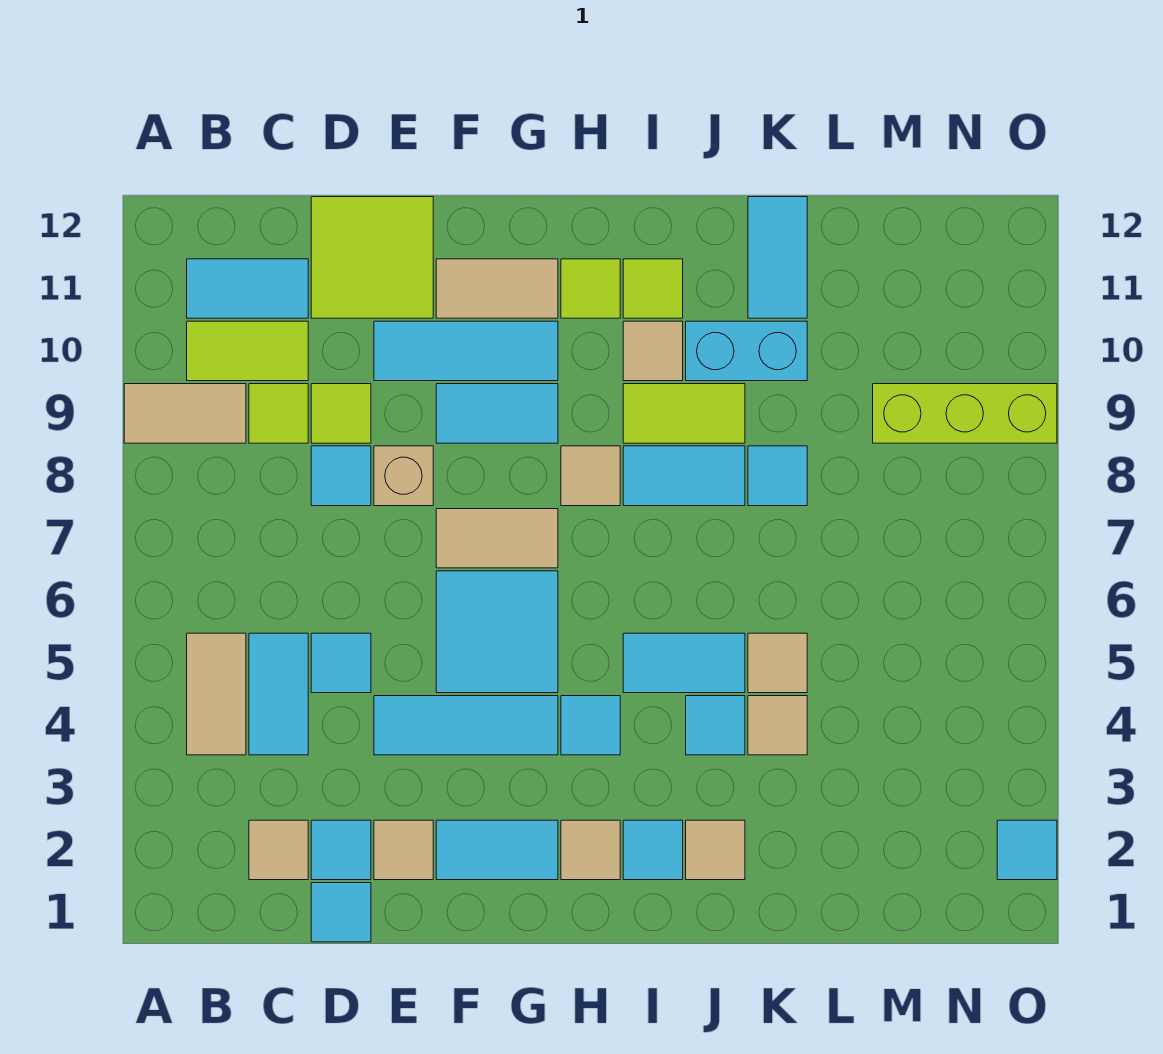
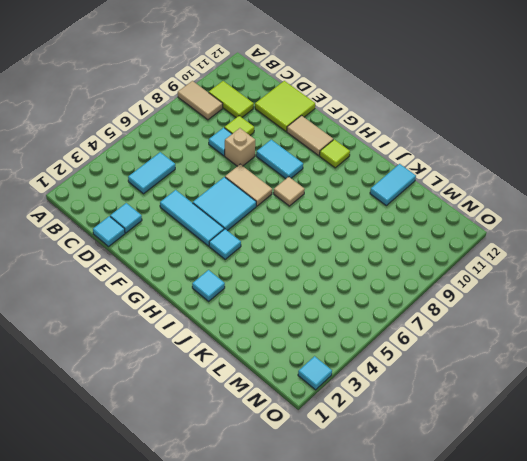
none -> tan 1x2 tile [187,633,246,755]
none -> cyan 1x2 tile [187,259,308,318]
none -> tan 1x1 tile [249,820,308,880]
none -> lime 1x1 tile [249,384,308,443]

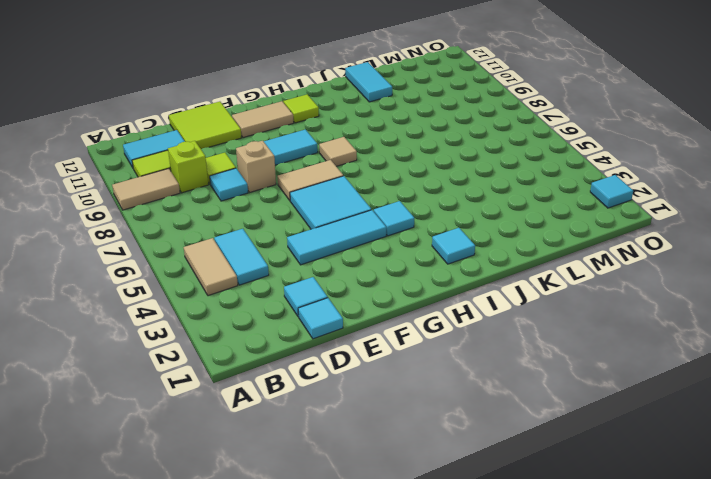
lime 1x1 brick [168,141,209,193] -> lime 1x1 tile [249,384,308,443]
none -> tan 1x1 tile [249,820,308,880]
none -> cyan 1x1 tile [311,633,371,693]
none -> tan 1x1 tile [374,820,433,880]
none -> cyan 1x3 tile [374,321,558,381]

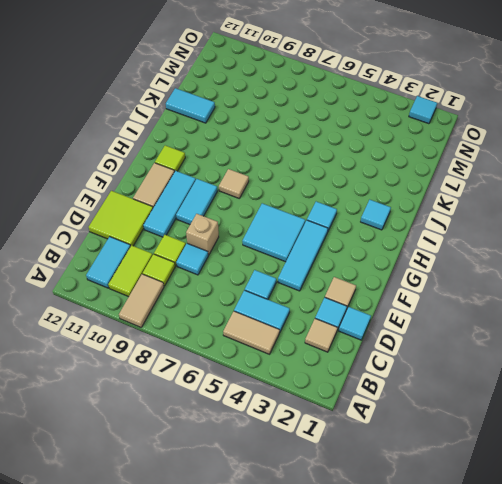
none -> cyan 1x2 tile [436,820,558,880]
none -> tan 1x2 tile [436,509,558,568]
none -> tan 1x1 tile [561,820,620,880]
none -> cyan 1x2 tile [623,633,745,693]

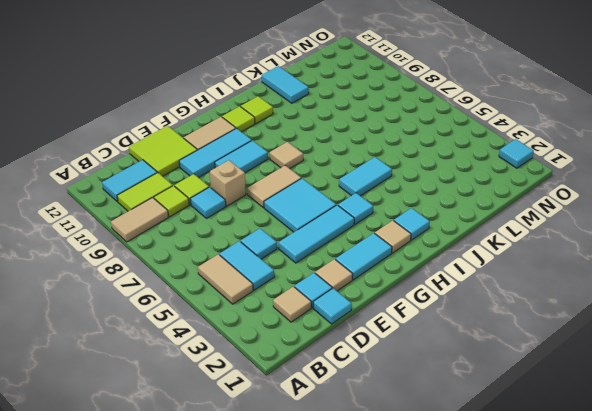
none -> cyan 1x2 tile [623,446,745,506]
none -> lime 1x2 tile [623,384,745,443]
none -> tan 1x1 tile [623,321,683,381]
none -> tan 1x1 tile [686,820,745,880]

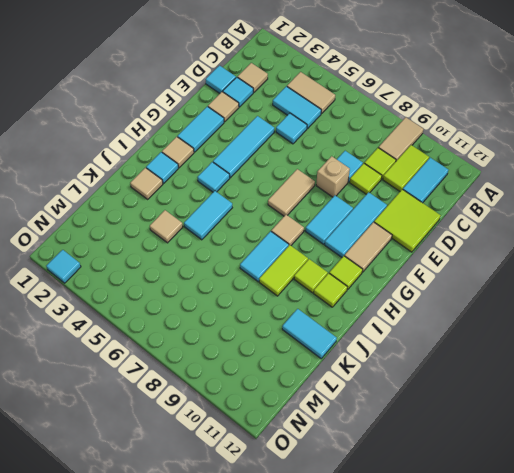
lime 1x1 tile [294,259,328,293] -> tan 1x1 tile [623,321,683,381]
none -> cyan 2x2 tile [436,571,558,693]
none -> cyan 1x1 tile [686,696,745,755]
none -> cyan 1x2 brick [686,321,807,381]
none -> tan 1x1 tile [748,633,807,693]

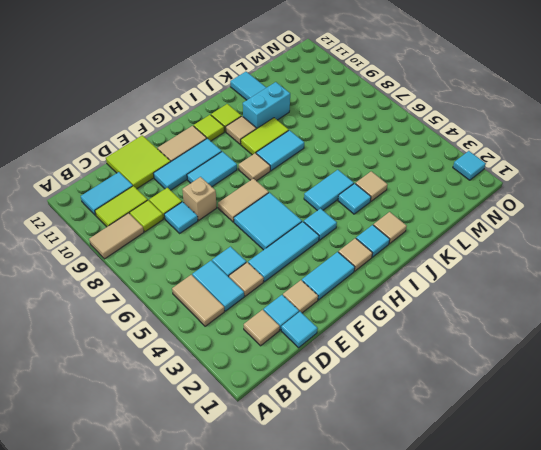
tan 1x1 tile [229,262,264,296] -> tan 1x1 tile moved to [748,633,807,693]
none -> cyan 1x1 tile [748,446,807,506]
none -> lime 1x3 brick [873,384,1057,443]

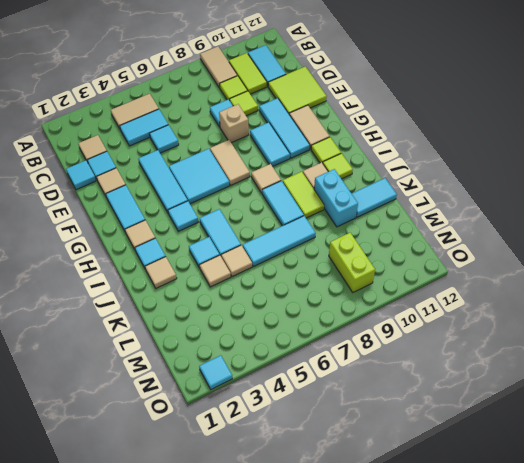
cyan 1x3 tile [243,216,316,266] -> cyan 1x1 tile [748,446,807,506]
lime 1x2 brick [329,233,375,292] -> lime 1x3 brick [873,384,1057,443]

